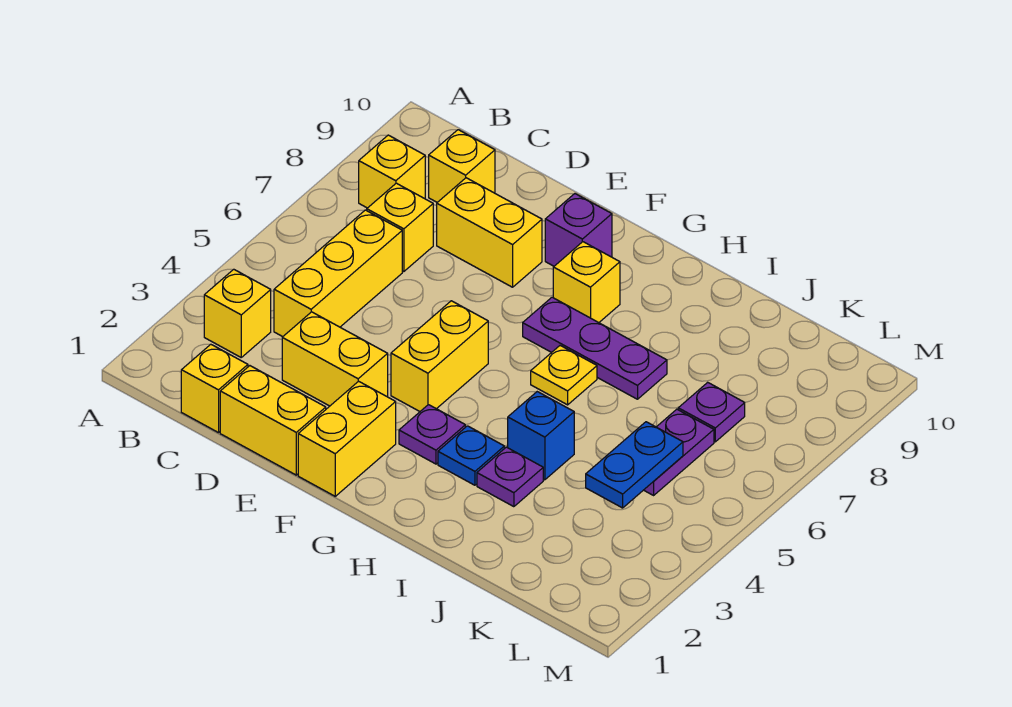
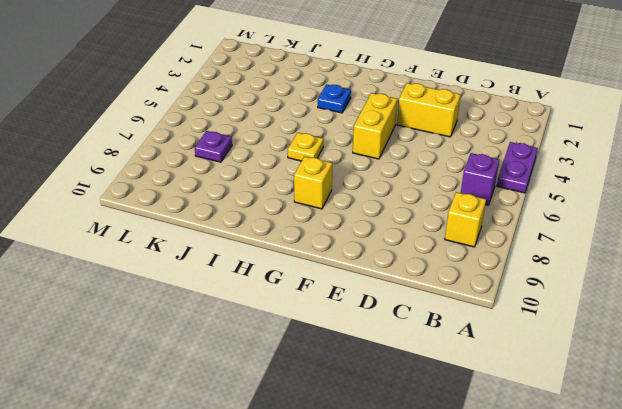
purple 1x2 plate [497,142,538,193] -> purple 1x2 plate moved to [644,409,714,495]
purple 1x1 brick [461,153,499,205] -> purple 1x1 brick moved to [545,194,612,266]
none -> yellow 1x1 brick [204,269,271,357]
none -> yellow 1x1 brick [181,344,248,433]
none -> yellow 1x3 brick [274,210,402,337]

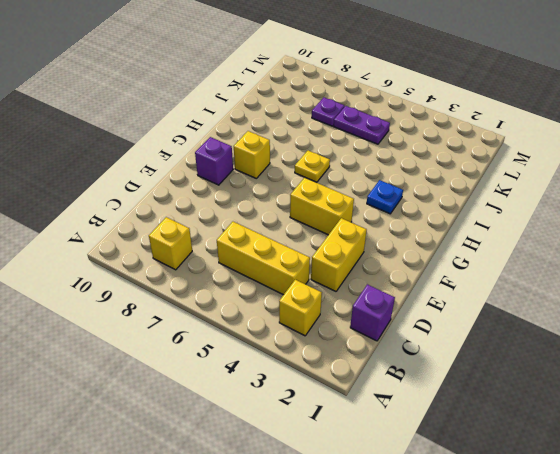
purple 1x1 brick [350,284,395,341] -> yellow 1x1 brick [181,344,248,433]
none -> yellow 1x1 brick [367,183,433,272]
none -> yellow 1x1 brick [429,130,495,202]
none -> yellow 1x2 brick [220,366,326,475]

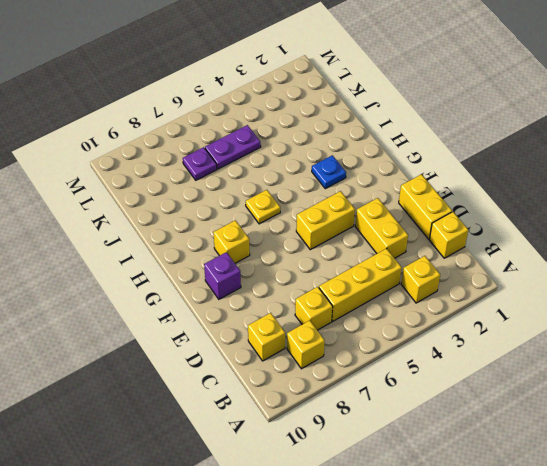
none -> yellow 1x2 brick [437,178,542,287]
none -> yellow 1x2 brick [298,381,396,496]
none -> purple 1x1 plate [399,405,465,464]

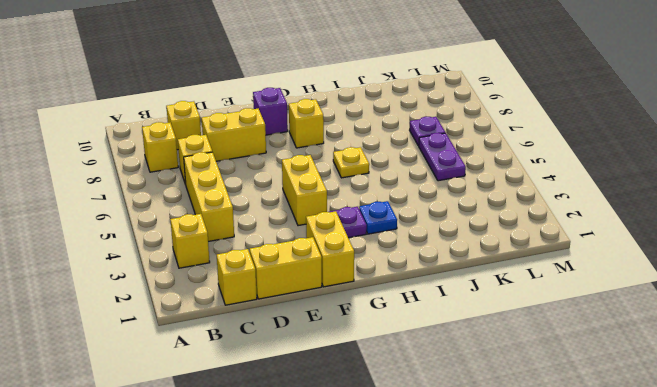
none -> yellow 1x2 brick [282,312,388,406]
none -> purple 1x3 plate [523,297,667,399]
none -> purple 1x1 plate [477,447,543,507]

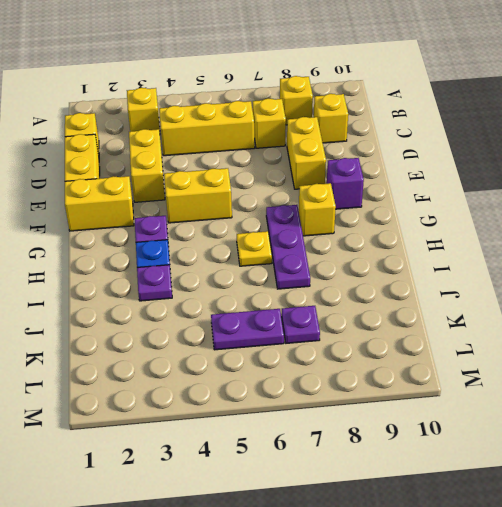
none -> blue 1x1 brick [508,392,574,480]
none -> blue 1x2 plate [586,422,683,508]

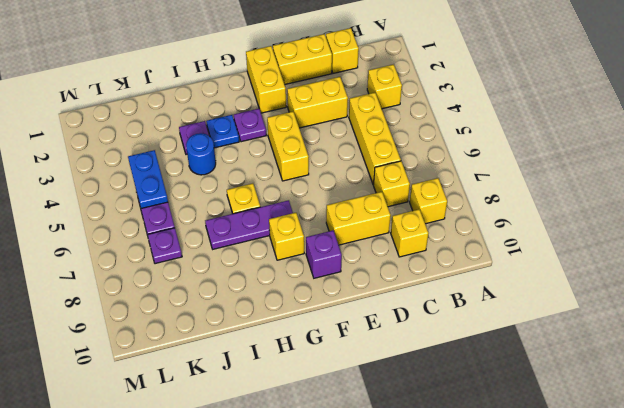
blue 1x1 round brick [186,133,216,175] -> blue 1x1 brick [508,392,574,480]

